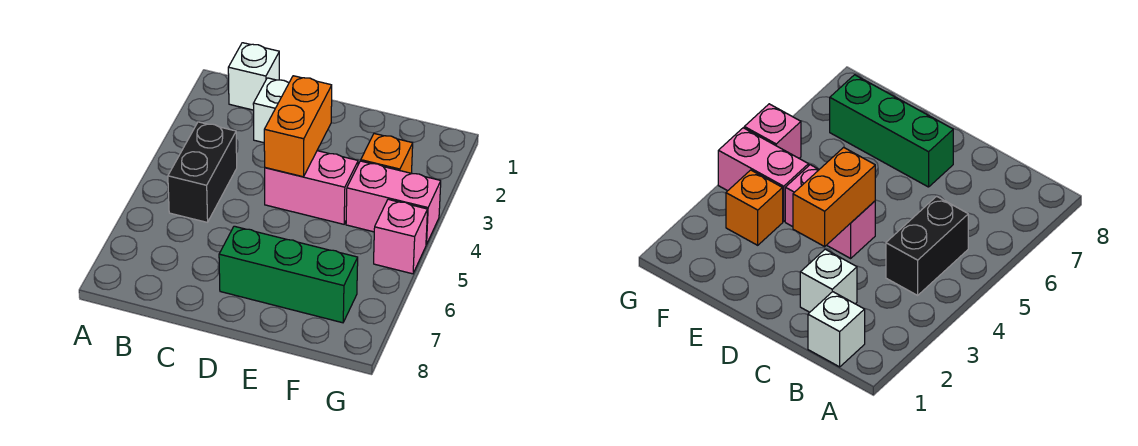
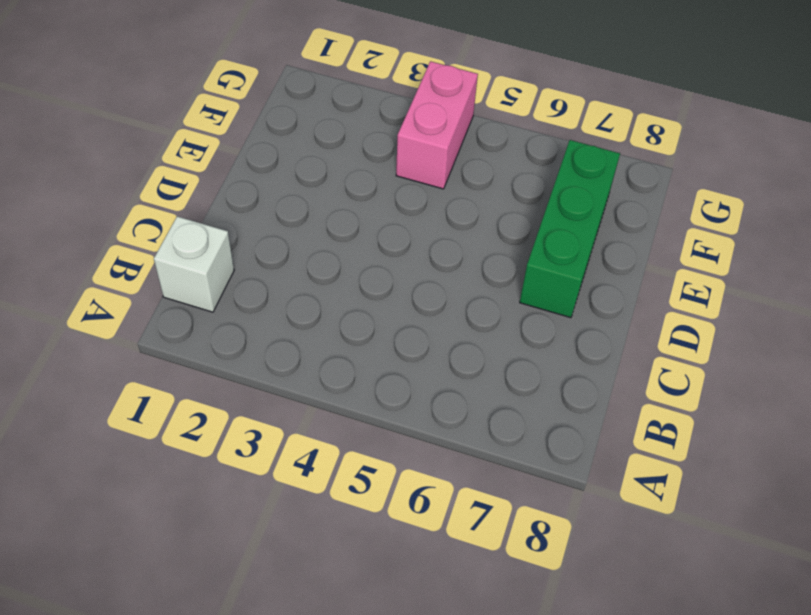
none -> black 1x2 brick [168,122,237,222]
none -> white 1x1 brick [253,78,289,143]

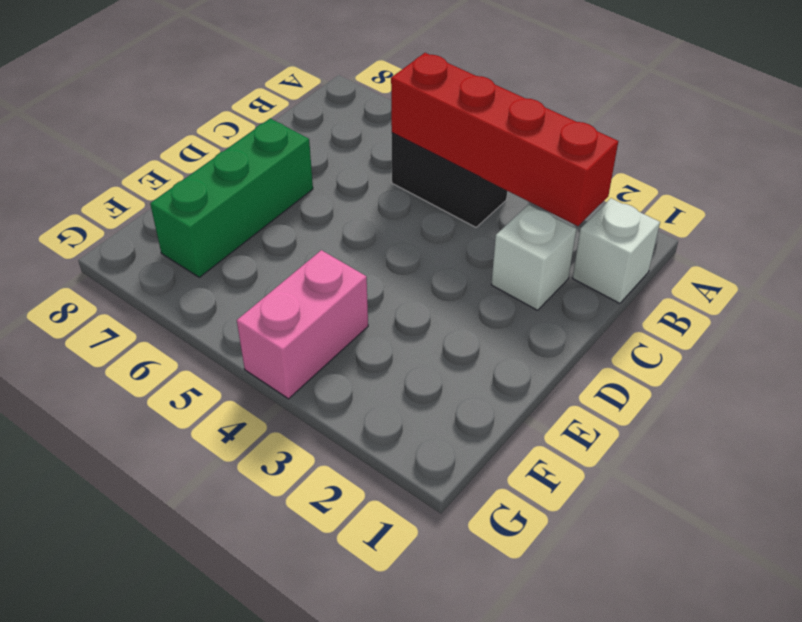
red 1x4 brick [391,53,618,226] -> none
none -> pink 1x2 brick [265,151,358,224]
none -> orange 1x1 brick [361,134,413,173]

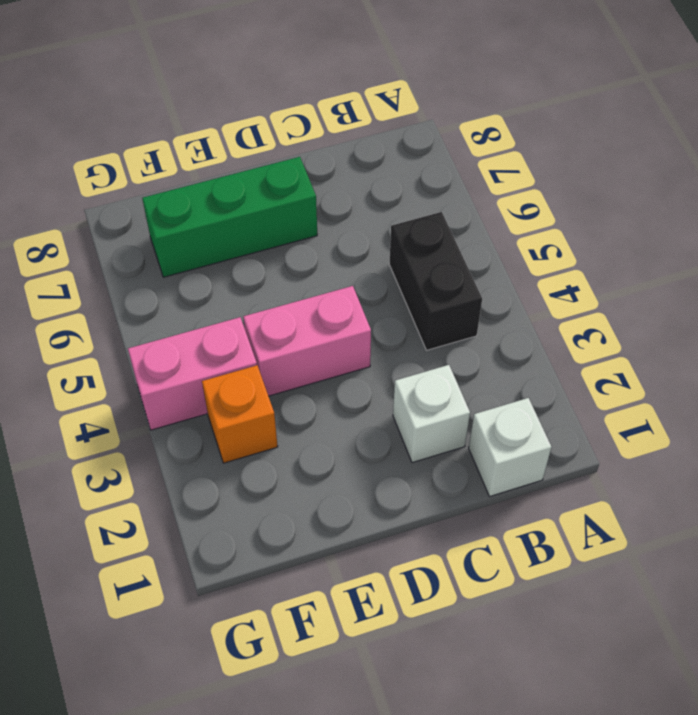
none -> pink 1x1 brick [374,199,428,274]
none -> orange 1x2 brick [264,76,332,177]

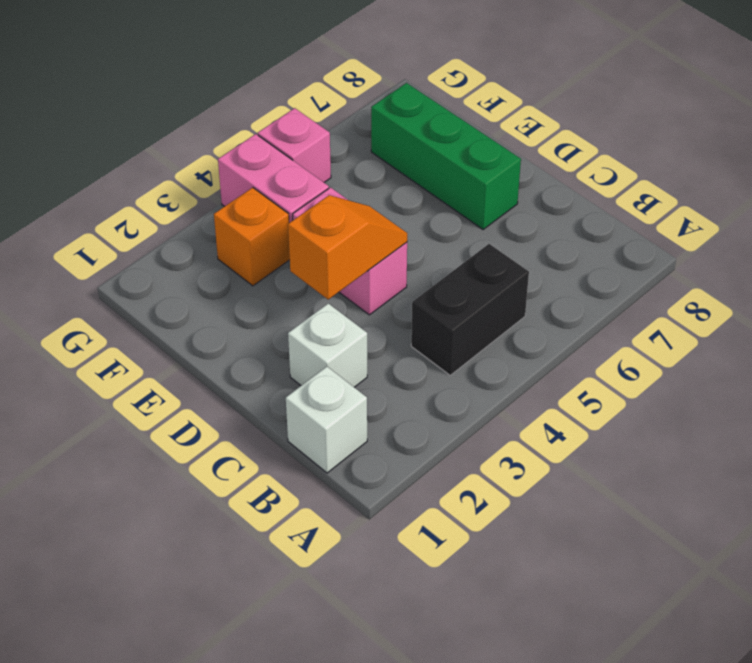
orange 1x2 slope [288,195,407,299] -> orange 1x2 brick [264,76,332,177]

